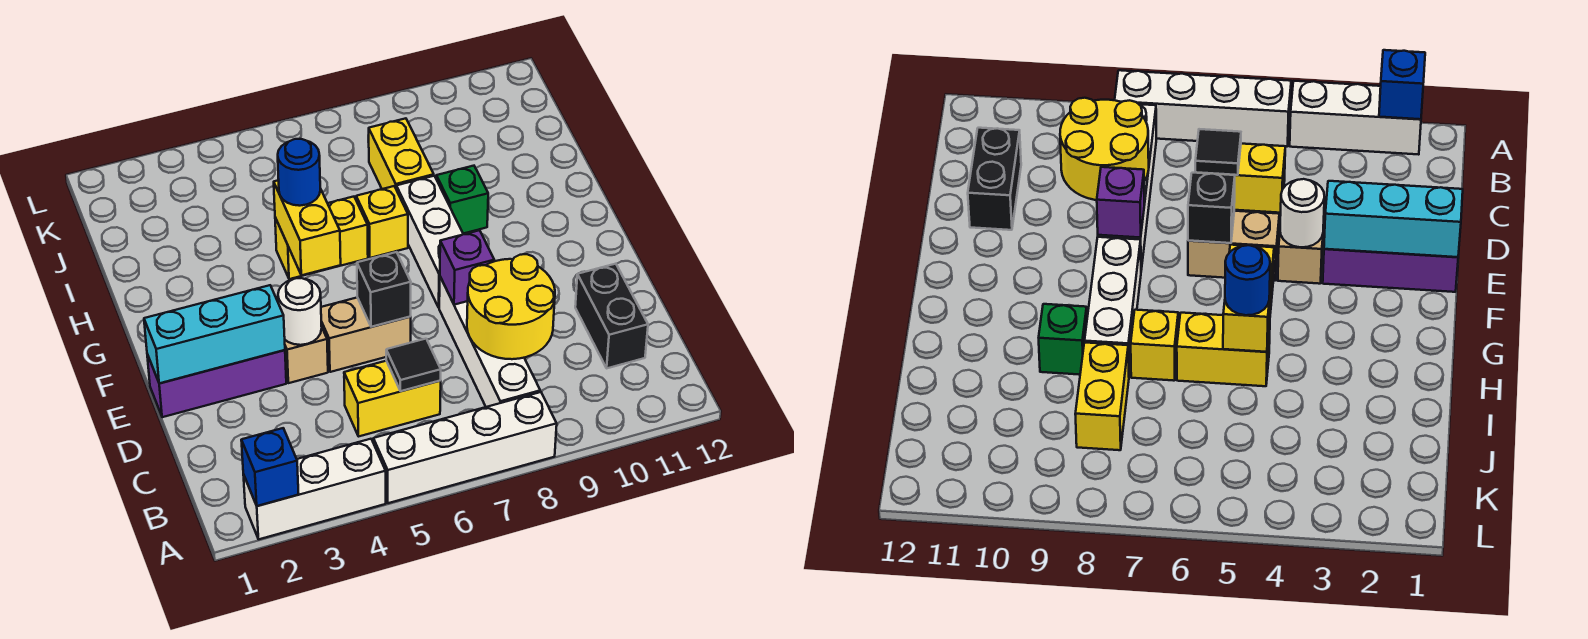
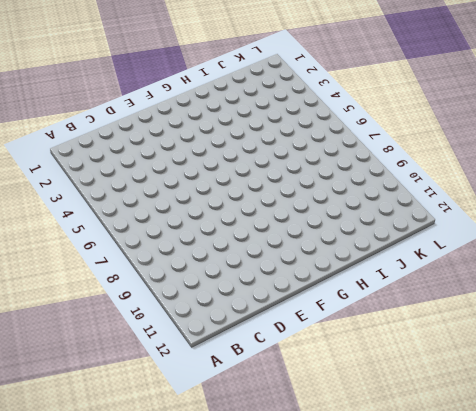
none -> white 1x3 brick [243,439,386,539]
none -> white 1x4 brick [373,392,557,503]
none -> white 1x4 brick [439,277,540,407]

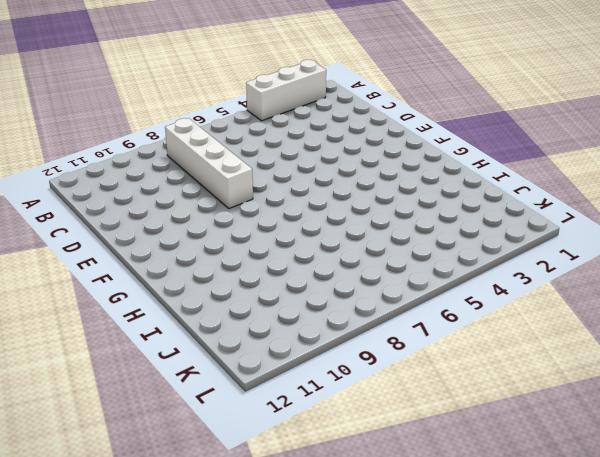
none -> white 1x4 brick [373,392,557,503]
none -> yellow 1x2 brick [344,361,441,436]
none -> black 1x2 brick [575,264,648,368]

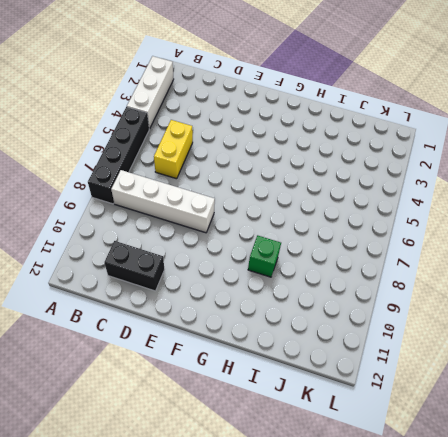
black 1x4 brick [88,107,149,204] -> white 1x4 brick [373,392,557,503]
none -> purple 1x3 brick [147,350,286,417]
none -> tan 1x1 brick [285,328,328,383]
none -> tan 1x2 brick [321,297,411,372]

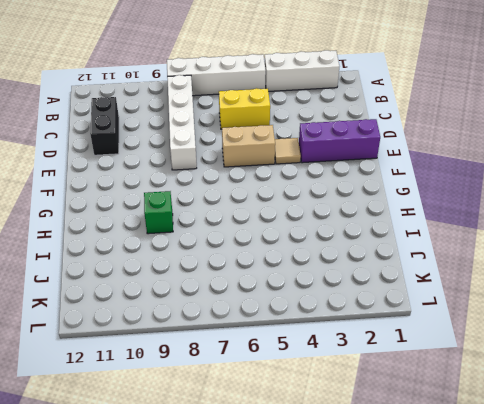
tan 1x1 tile [275,138,301,164] -> tan 1x1 brick [285,328,328,383]
none -> white 1x3 brick [396,176,463,307]
none -> yellow 1x2 brick [275,197,368,279]
none -> yellow 1x1 brick [356,186,408,258]

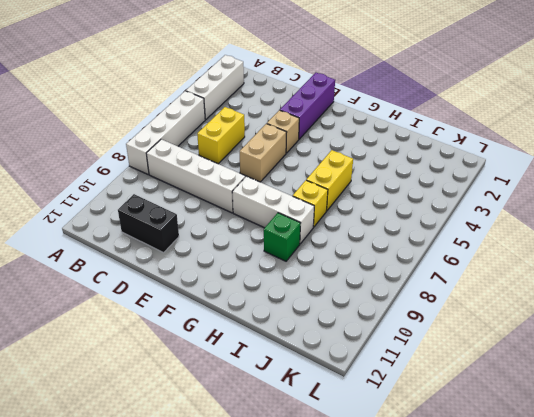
none -> yellow 1x2 brick [368,118,434,189]
none -> blue 1x1 brick [241,428,299,506]
none -> black 1x1 tile [386,339,441,391]

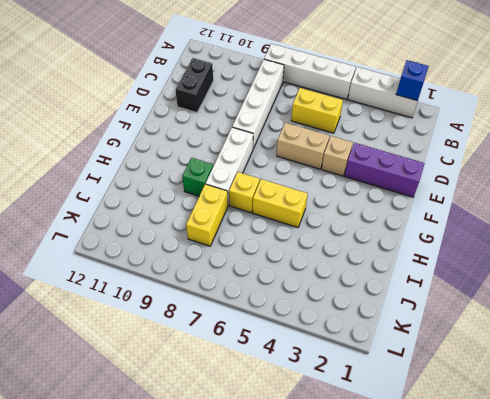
none -> black 1x1 tile [386,339,441,391]
none -> yellow 2x2 round brick [467,254,555,359]
none -> cyan 1x3 brick [144,285,285,383]

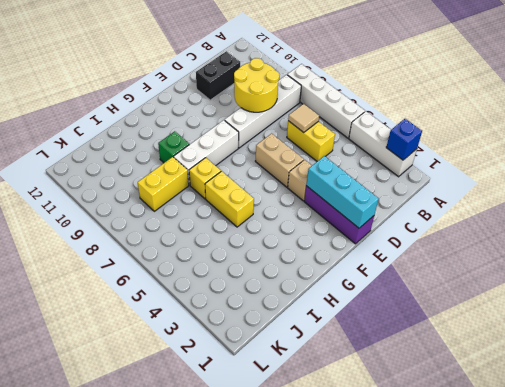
tan 1x1 tile [288,104,319,132] -> black 1x1 tile [386,339,441,391]
none -> white 1x1 round brick [278,278,322,345]
none -> black 1x1 brick [357,252,411,327]
none -> purple 1x1 brick [440,230,494,305]

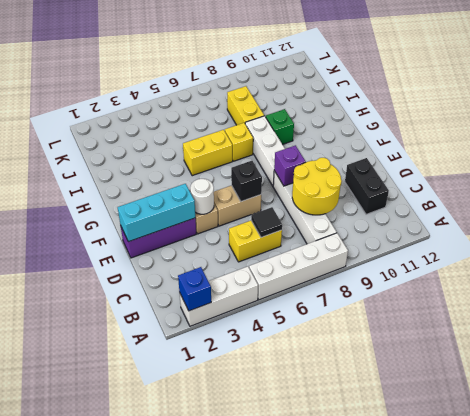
none -> yellow 1x2 brick [274,180,341,275]
none -> blue 1x1 round brick [278,139,320,206]

